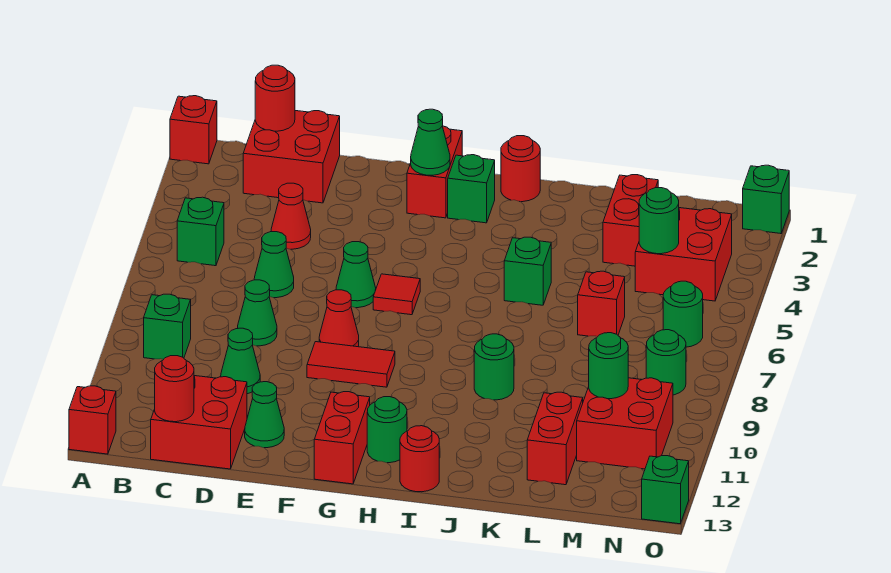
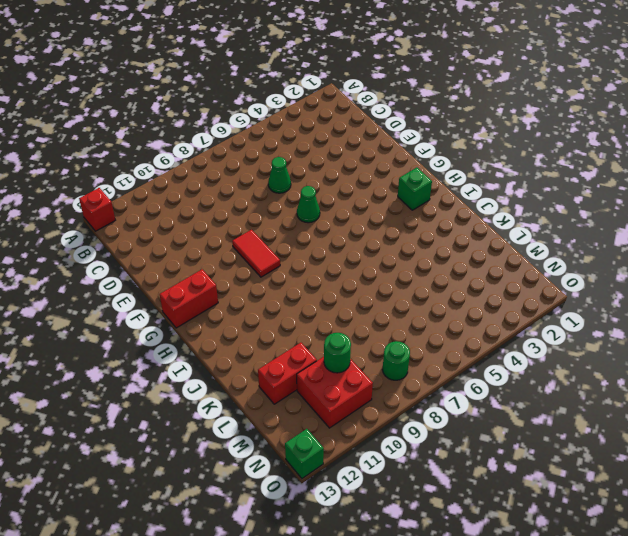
none -> red 1x1 brick [170,96,217,164]
none -> green 1x1 brick [177,197,224,266]
none -> green 1x1 brick [144,294,191,359]
none -> red 2x2 brick [243,111,340,203]

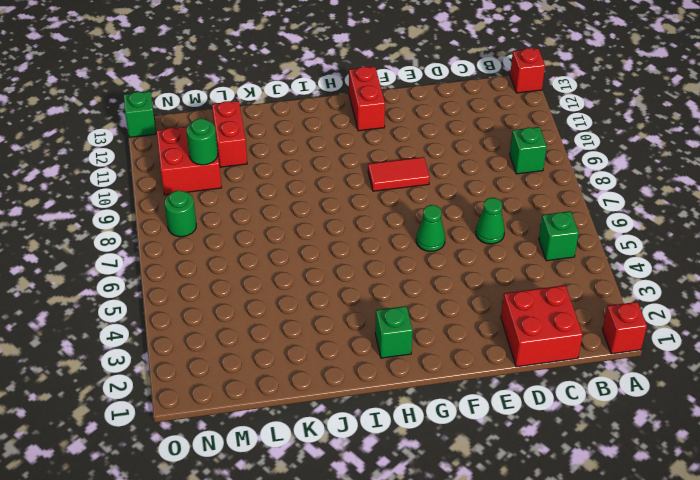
none -> red 2x2 brick [151,376,247,469]
none -> red 1x1 cone [271,183,311,249]
none -> green 1x1 cone [238,280,277,346]
none -> green 1x1 cone [221,328,260,394]

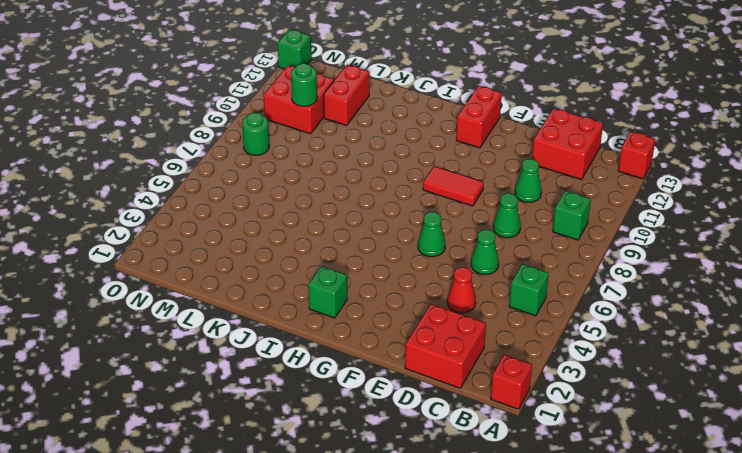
none -> green 1x1 cone [245,382,284,448]
none -> red 1x1 cone [319,290,359,347]
none -> red 1x2 brick [407,126,462,218]
none -> red 1x1 tile [373,274,420,315]

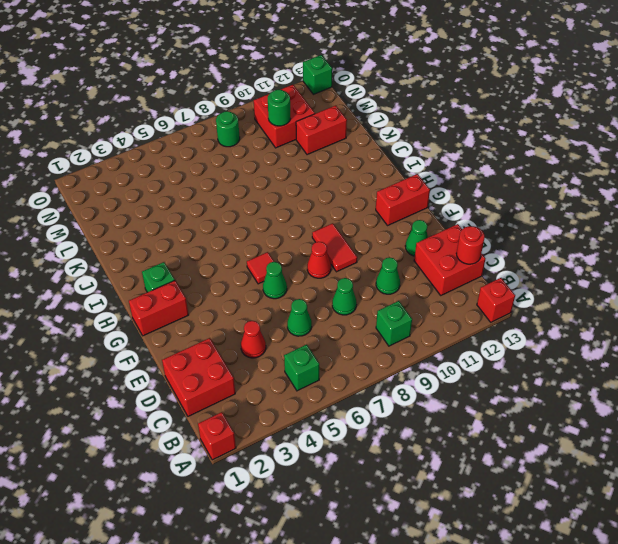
none -> green 1x1 round brick [367,397,407,463]
none -> red 1x1 round brick [501,136,540,202]
none -> red 1x1 round brick [400,426,439,492]
none -> green 1x1 brick [504,237,551,305]

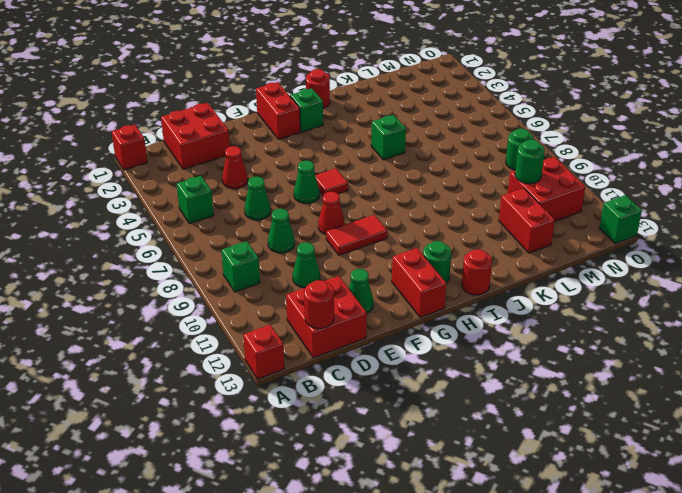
none -> green 1x1 round brick [474,334,514,400]
none -> red 1x2 brick [603,175,658,266]
none -> red 1x1 brick [578,271,625,337]
none -> red 2x2 brick [635,208,732,301]

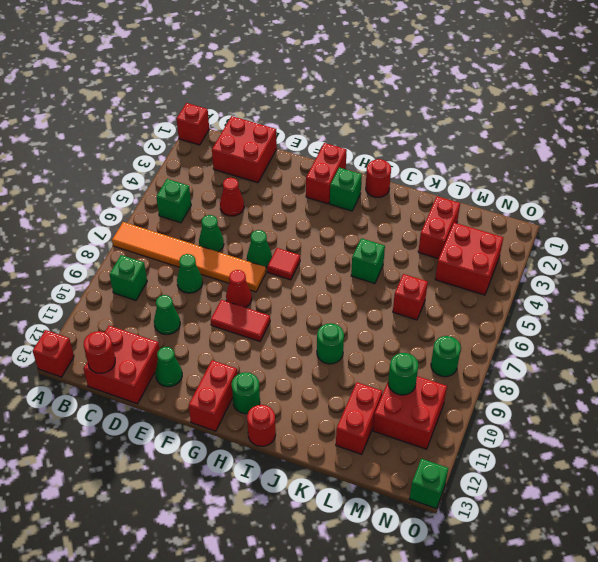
orange 1x6 tile [112,222,266,292] -> none
none -> green 1x1 round brick [663,281,703,347]
none -> green 1x1 brick [743,165,789,234]
none -> red 1x1 round brick [255,65,295,131]
none -> green 1x1 cone [411,109,450,175]

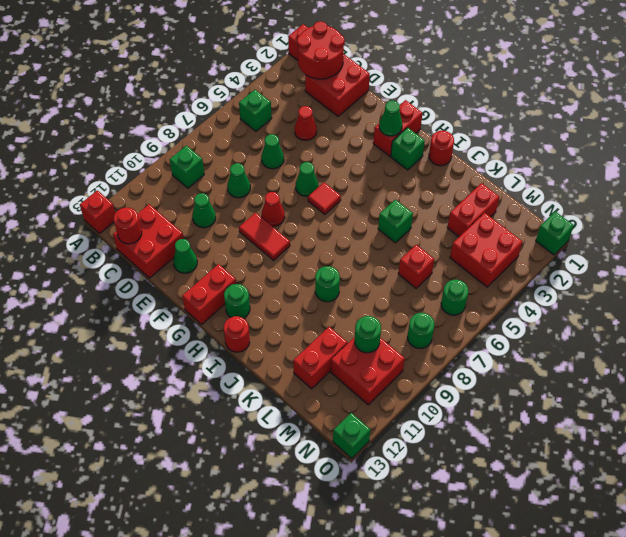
red 2x2 round brick [297,21,345,79] -> red 1x1 round brick [255,65,295,131]
none -> green 1x1 round brick [639,188,679,254]

